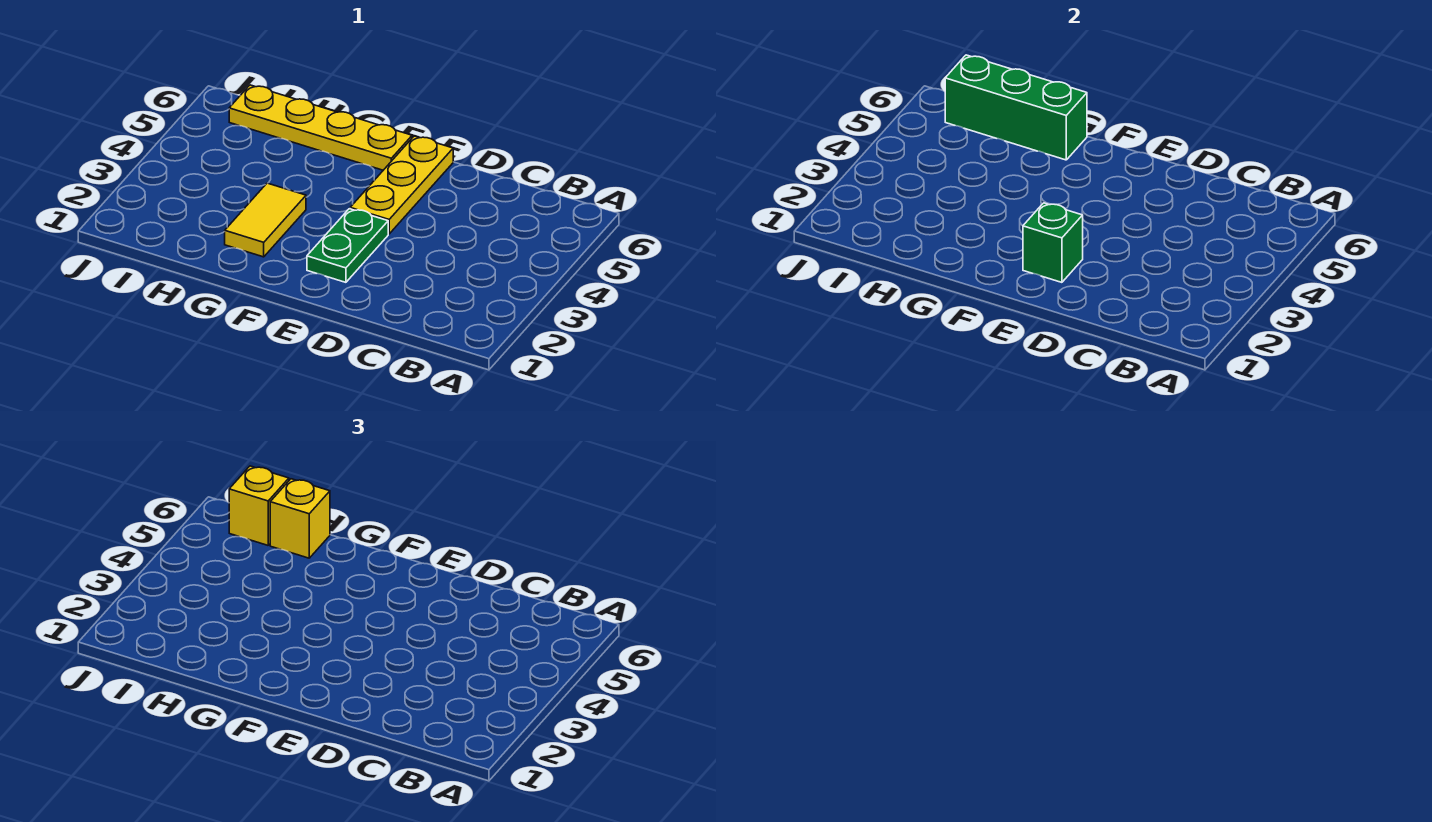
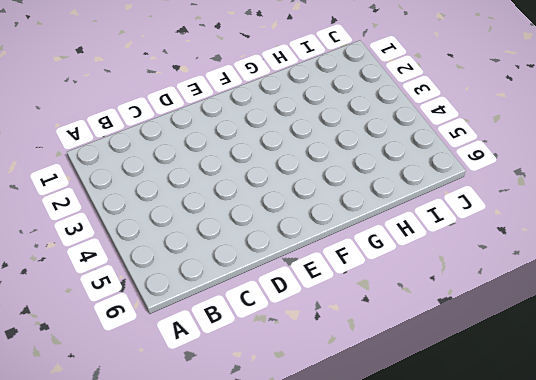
none -> green 1x2 plate [307,209,388,282]
none -> yellow 1x3 plate [350,136,453,234]

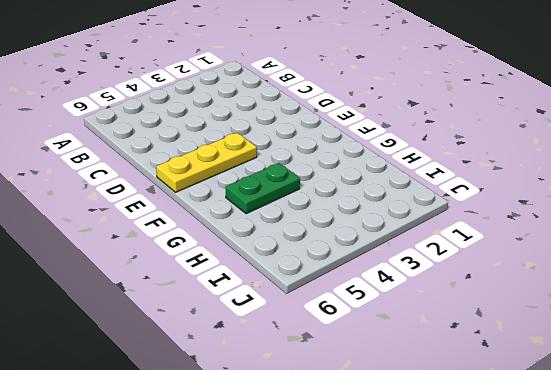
green 1x2 plate [226,163,300,214] -> green 1x2 plate moved to [307,209,388,282]
none -> yellow 1x4 plate [229,85,412,170]
none -> yellow 1x2 tile [225,183,306,257]

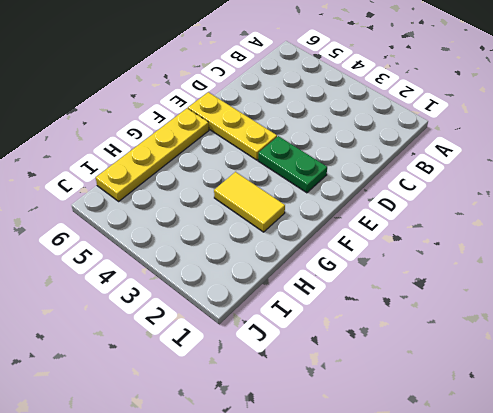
none -> green 1x1 brick [1023,203,1083,282]
none -> green 1x3 brick [945,55,1087,160]

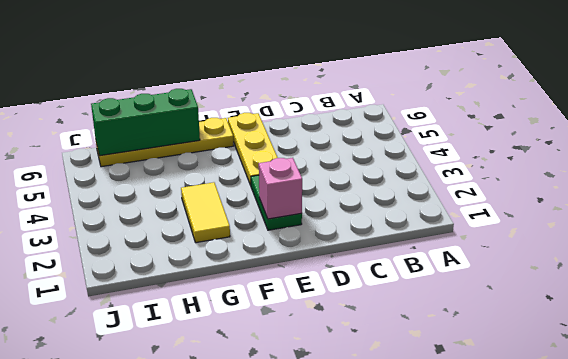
pink 1x1 brick [259,158,302,219] -> green 1x1 brick [1023,203,1083,282]
none -> yellow 1x1 brick [270,479,330,558]
none -> yellow 1x1 brick [229,466,289,545]

